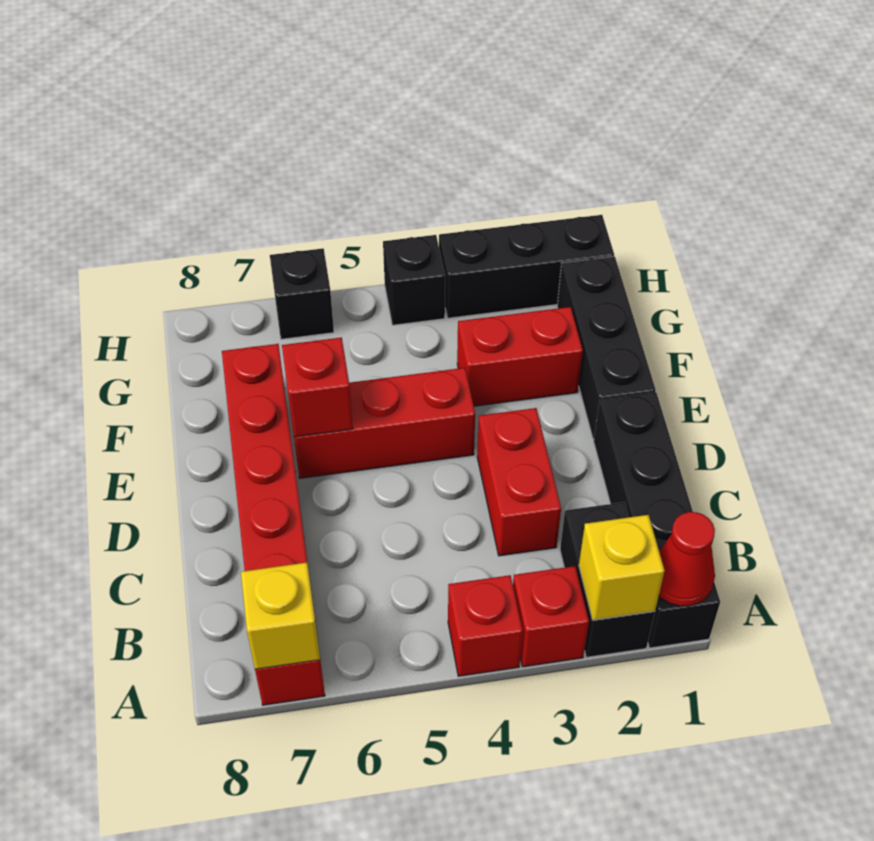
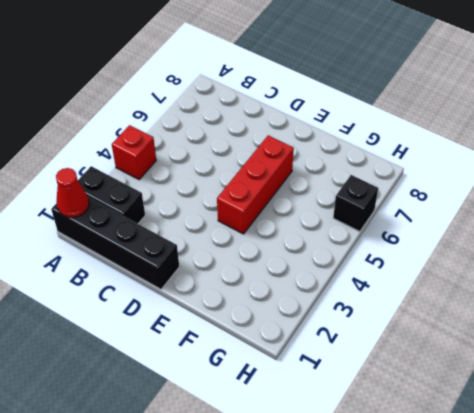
none -> red 1x1 brick [513,566,589,667]
none -> red 1x6 brick [222,344,325,705]
none -> red 1x2 brick [477,408,561,556]

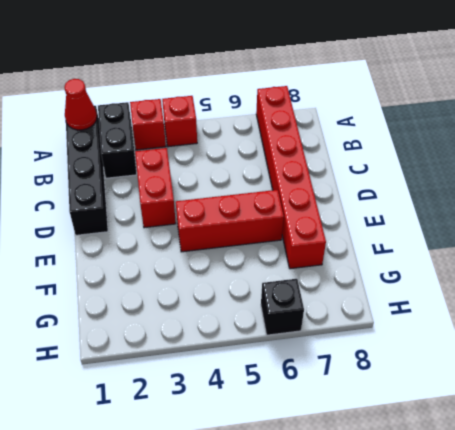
none -> black 1x3 brick [557,256,656,439]
none -> red 1x2 brick [457,307,583,406]
none -> black 1x3 brick [439,215,614,318]

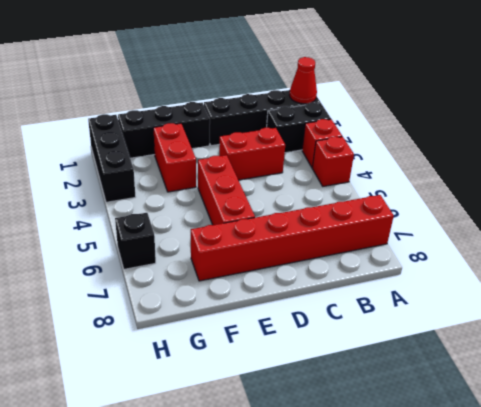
none -> black 1x1 brick [383,235,445,325]
none -> yellow 1x1 brick [579,515,665,620]
none -> yellow 1x1 brick [241,563,320,669]

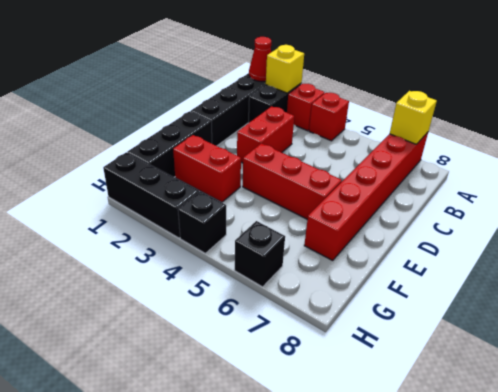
none -> red 1x1 brick [282,338,353,437]

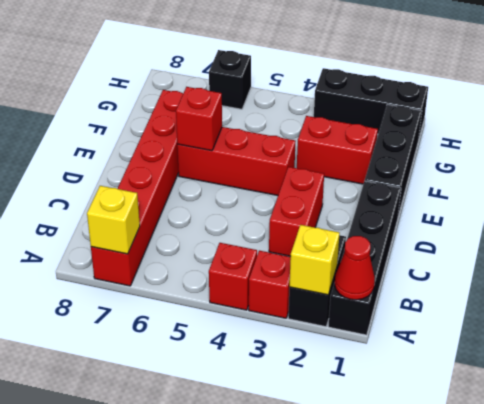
none -> black 1x1 brick [383,235,445,325]

